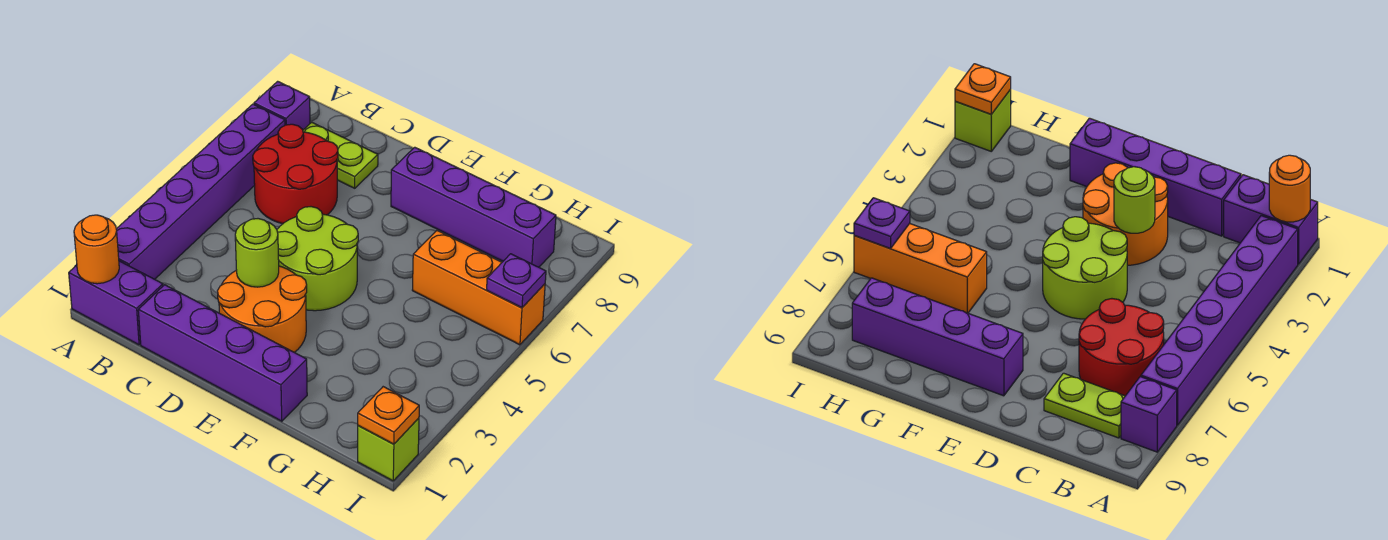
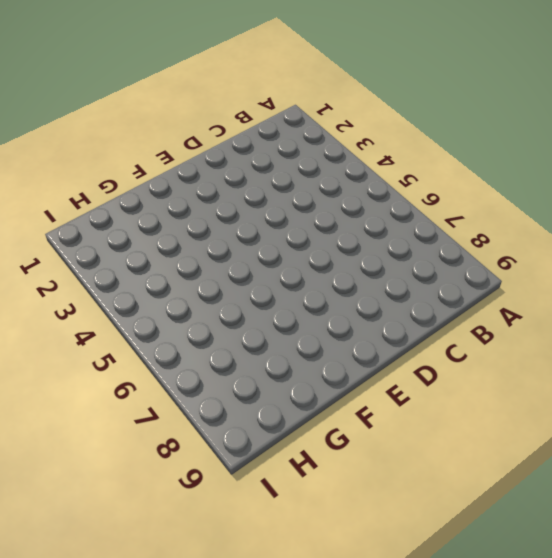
none -> purple 1x2 brick [69,261,163,345]
none -> purple 1x6 brick [116,104,285,279]
none -> purple 1x1 brick [254,81,310,130]

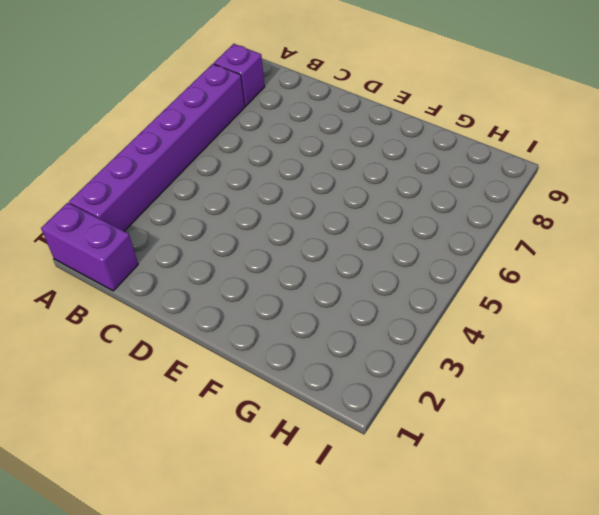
none -> red 2x2 round brick [253,124,338,224]
none -> lime 1x2 plate [303,122,378,188]
none -> purple 1x4 brick [138,285,307,421]

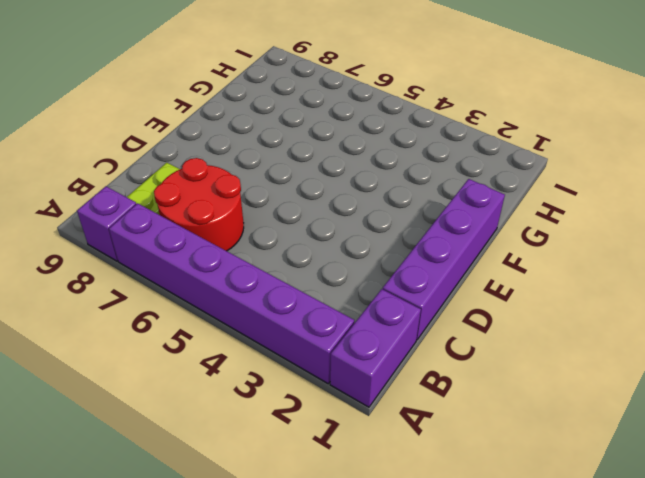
none -> orange 2x2 round brick [218,266,307,352]
none -> lime 2x2 round brick [277,207,358,311]
none -> purple 1x4 brick [391,147,556,267]

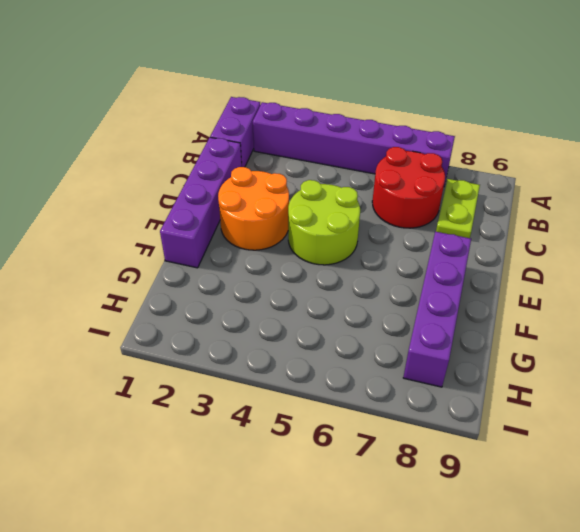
none -> purple 1x1 brick [254,81,310,130]
none -> orange 1x3 brick [412,231,545,345]
none -> lime 1x1 brick [358,418,419,481]

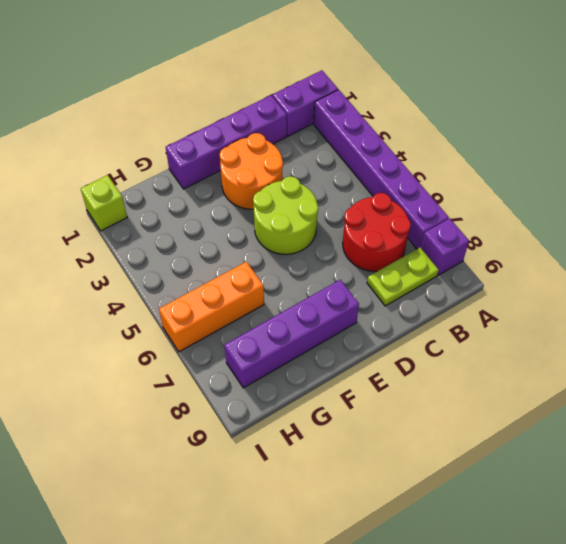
none -> orange 1x1 round brick [74,215,119,284]
none -> lime 1x1 round brick [235,219,279,287]
none -> orange 1x1 plate [358,387,419,444]

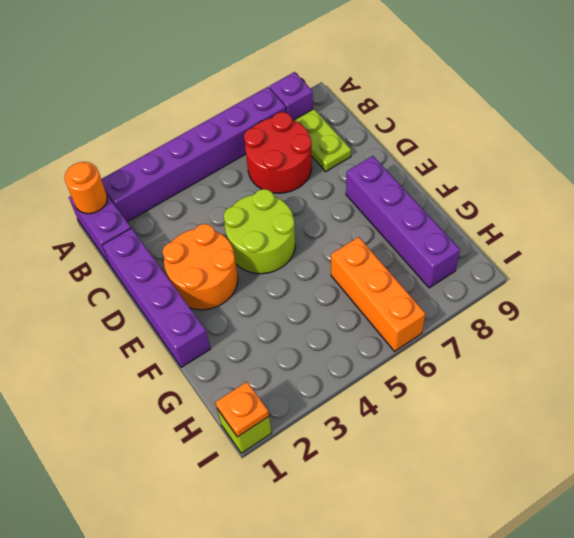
none -> lime 1x1 round brick [235,219,279,287]
none -> purple 1x1 plate [487,254,546,308]

